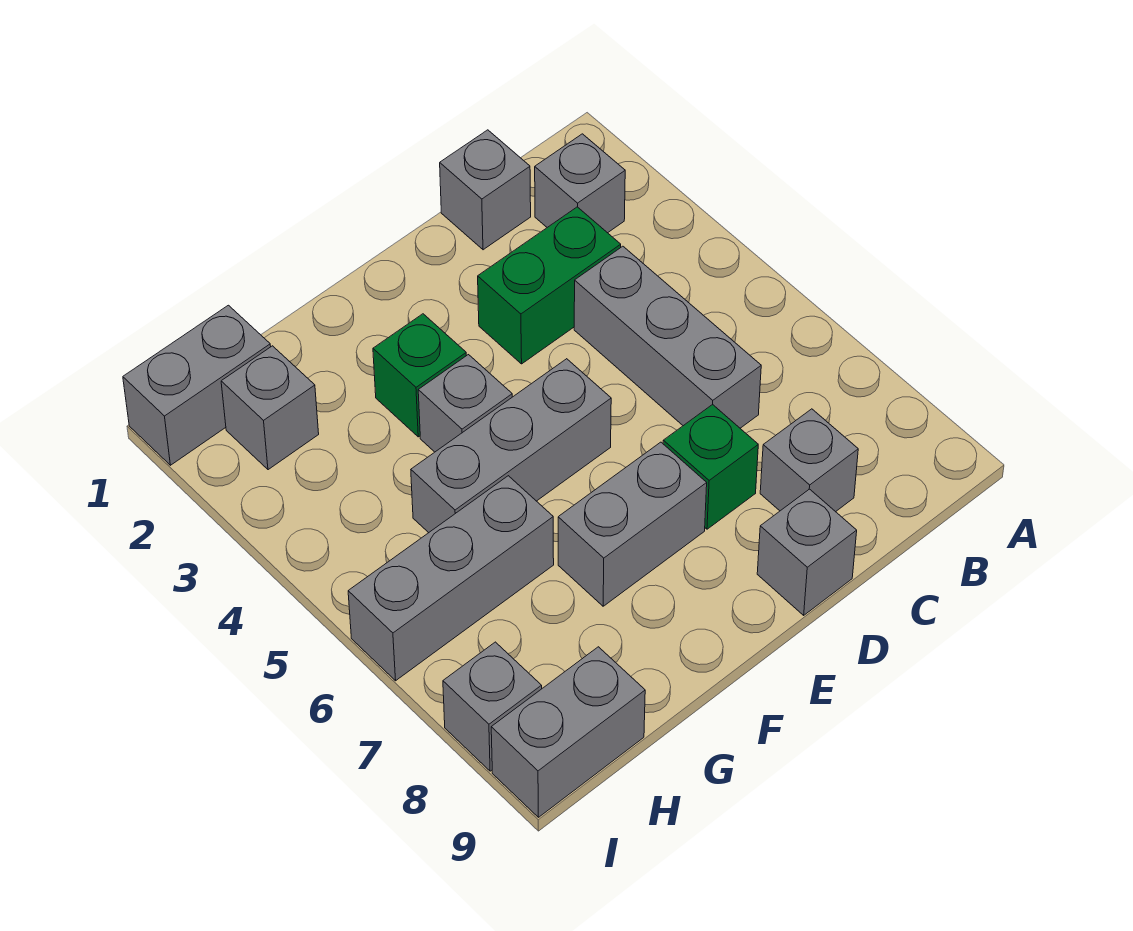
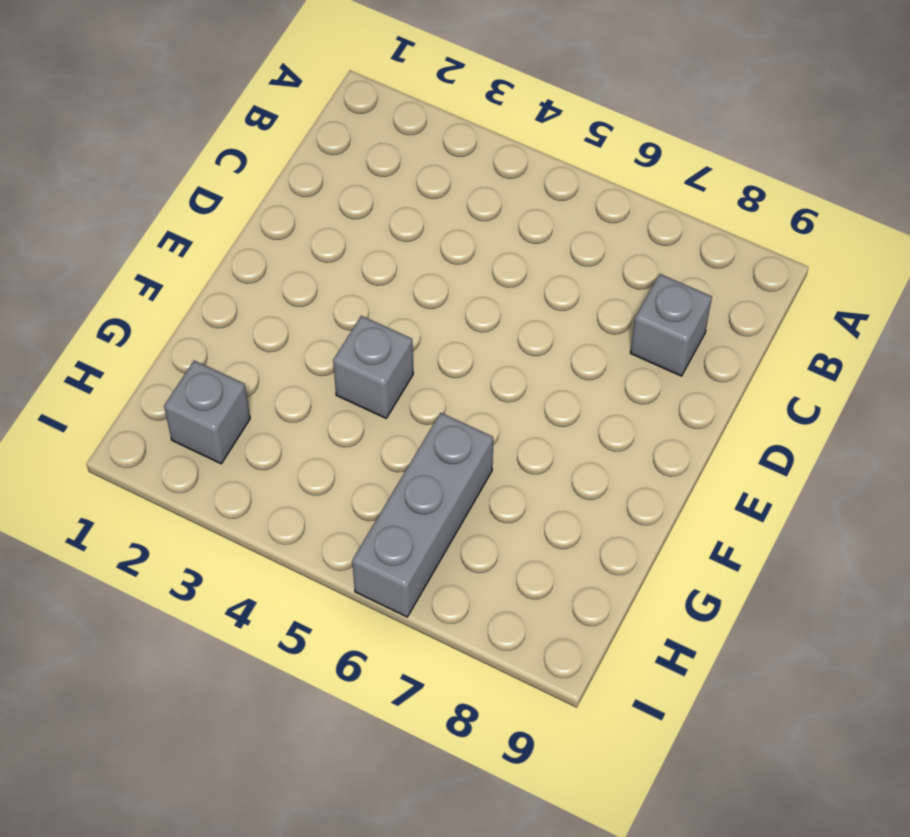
none -> grey 1x1 brick [535,134,625,233]
none -> grey 1x1 brick [440,130,531,250]
none -> green 1x2 brick [478,207,621,364]

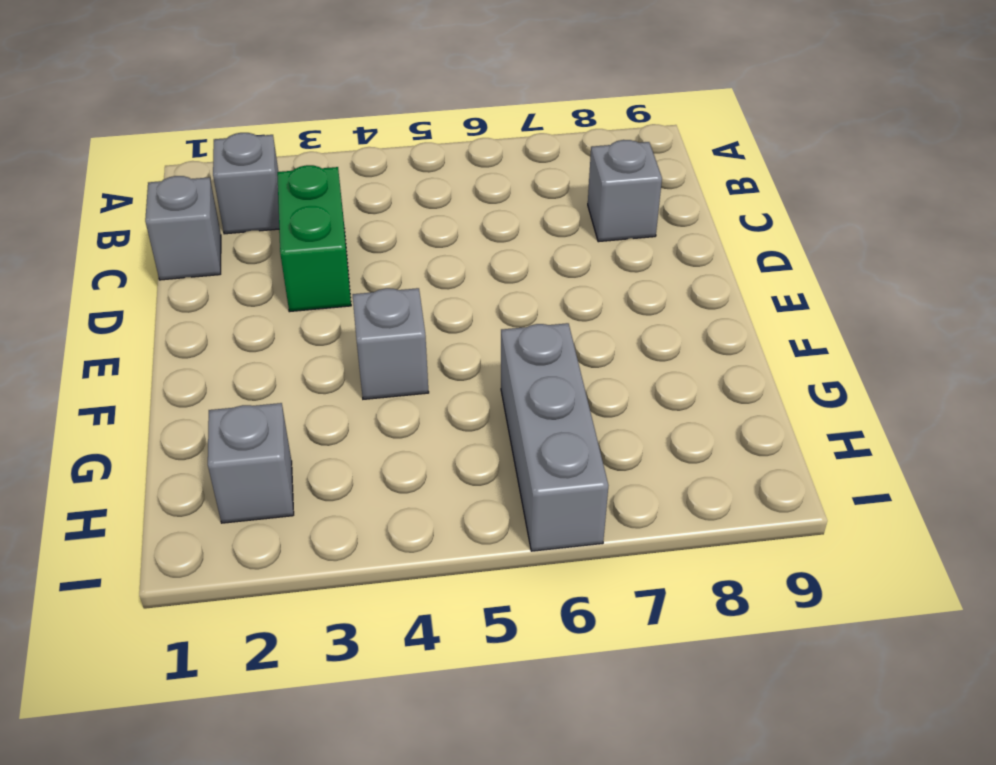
none -> grey 1x3 brick [574,246,761,428]
none -> green 1x1 brick [663,404,758,529]
none -> grey 1x1 brick [757,489,857,615]

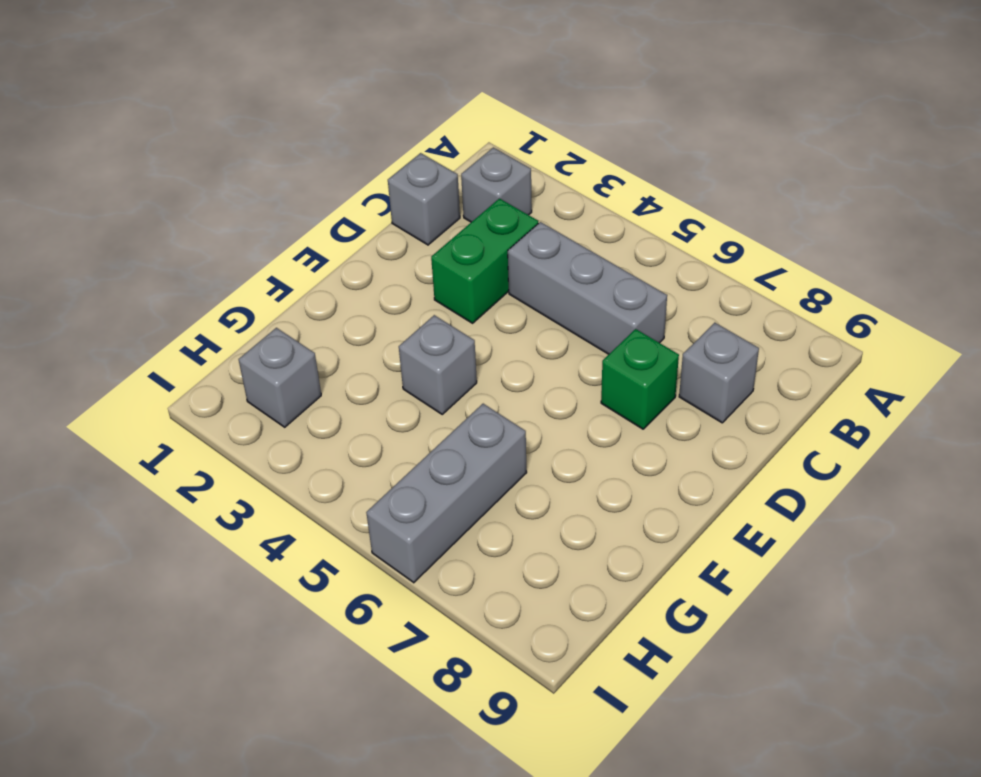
none -> grey 1x1 brick [757,489,857,615]
none -> grey 1x3 brick [411,359,611,533]
none -> grey 1x2 brick [558,442,707,606]

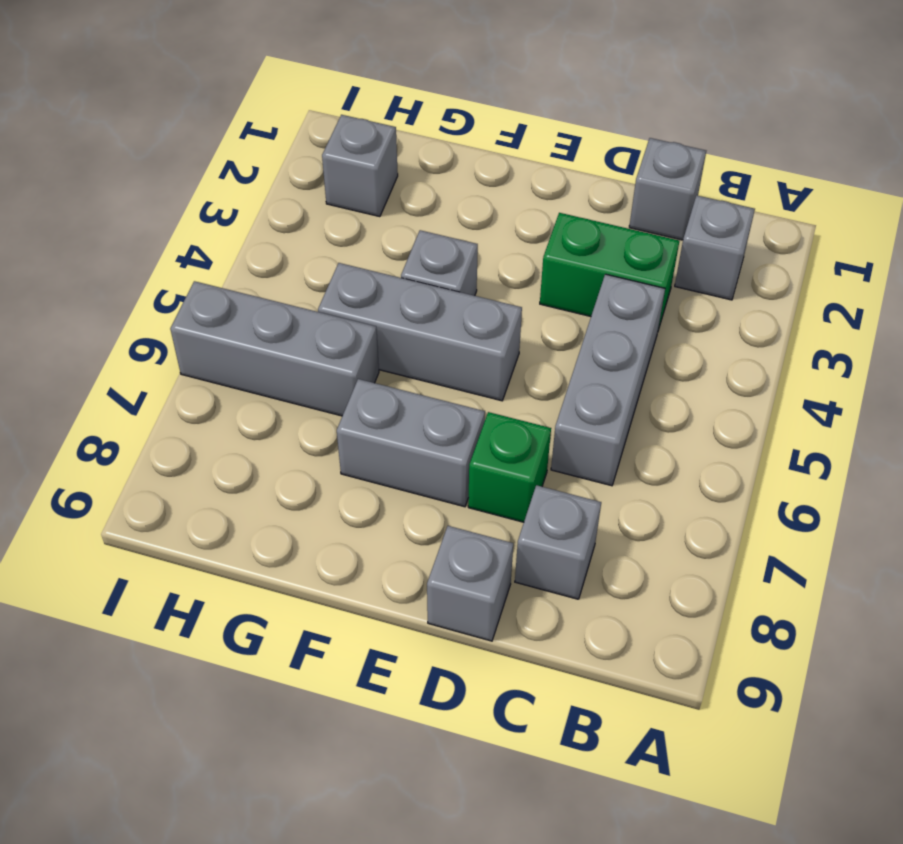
none -> green 1x1 brick [373,314,466,437]
none -> grey 1x2 brick [123,305,271,465]
none -> grey 1x2 brick [491,647,645,817]

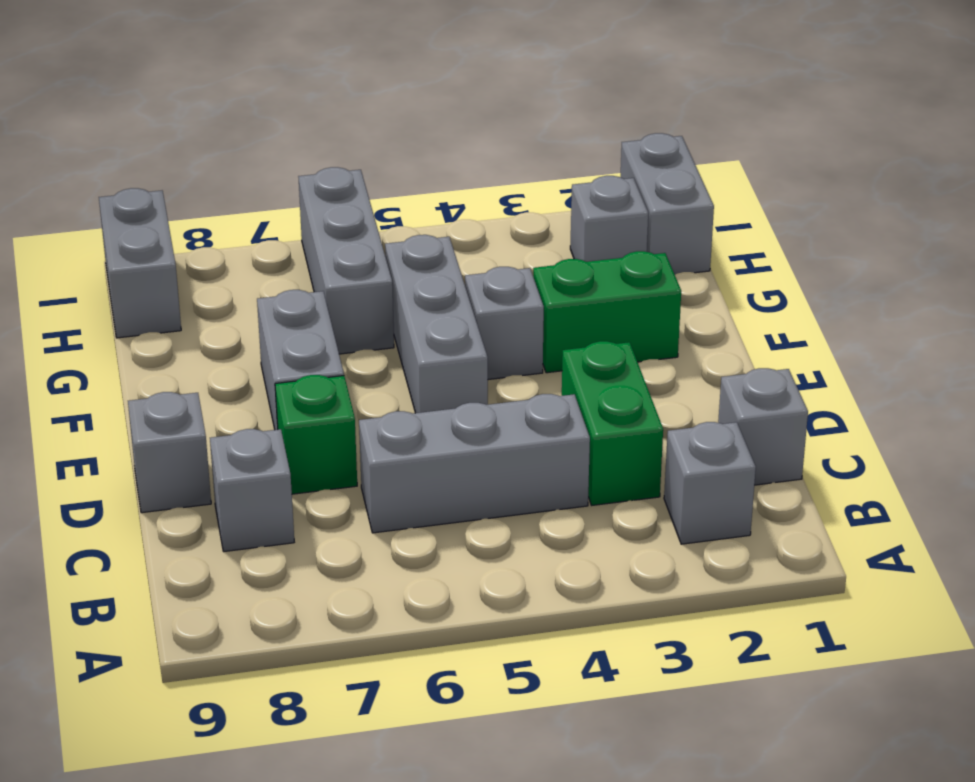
green 1x2 brick [533,251,681,373] -> green 1x1 brick [373,314,466,437]
none -> grey 1x1 brick [443,642,542,771]

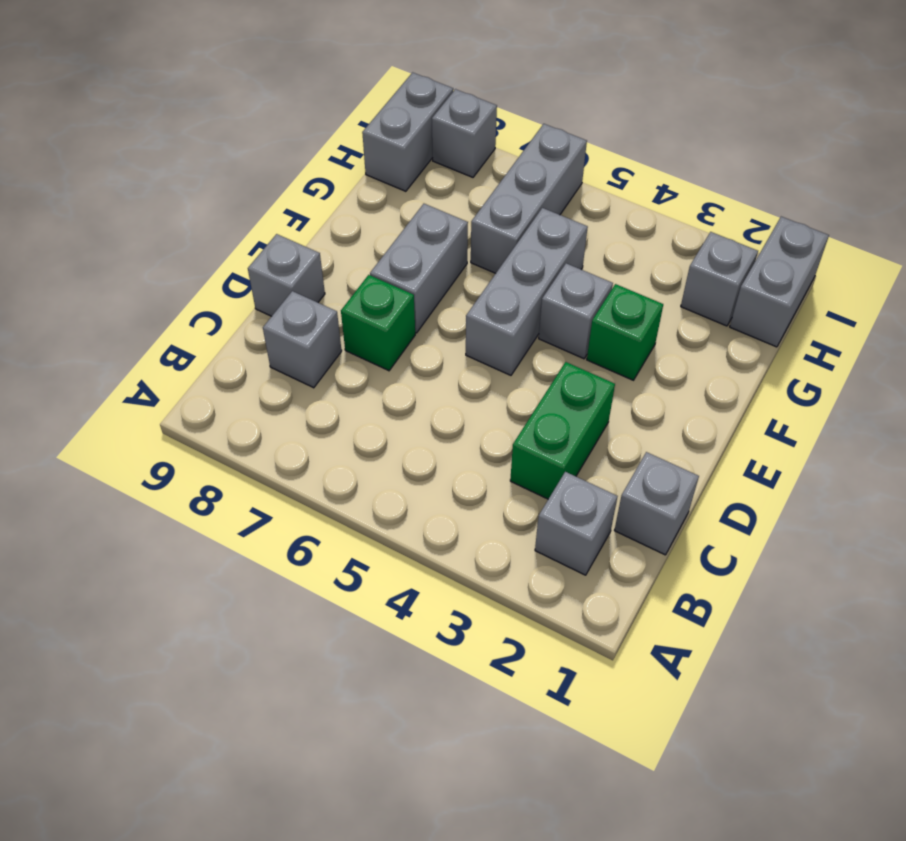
none -> grey 1x3 brick [574,246,761,428]

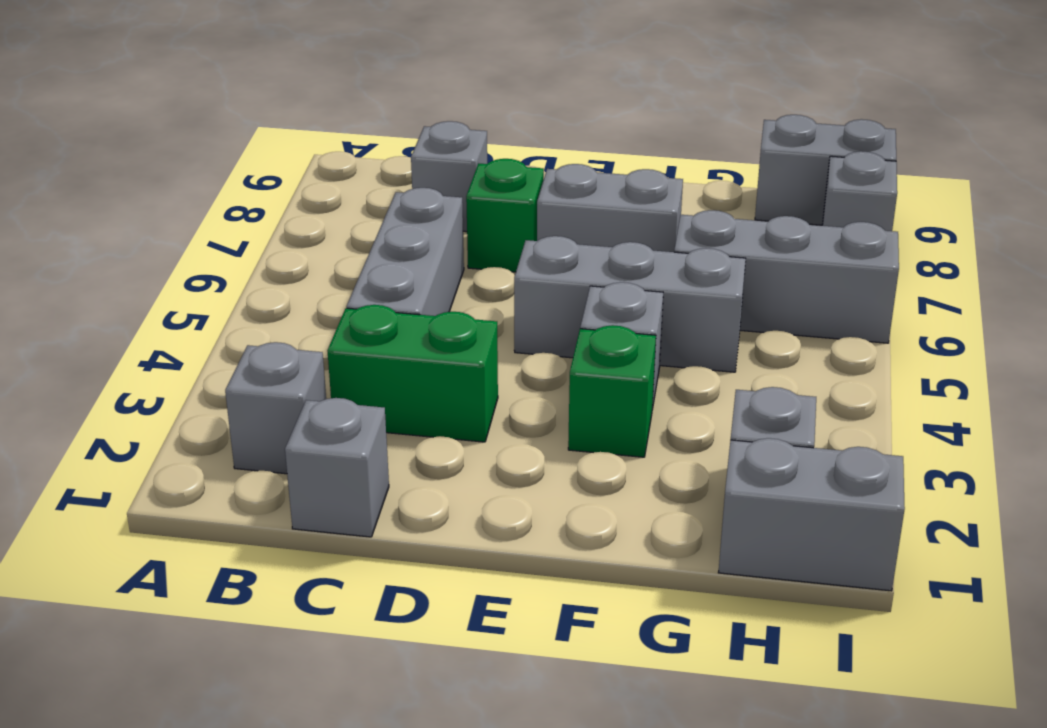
none -> grey 1x1 brick [757,489,857,615]

